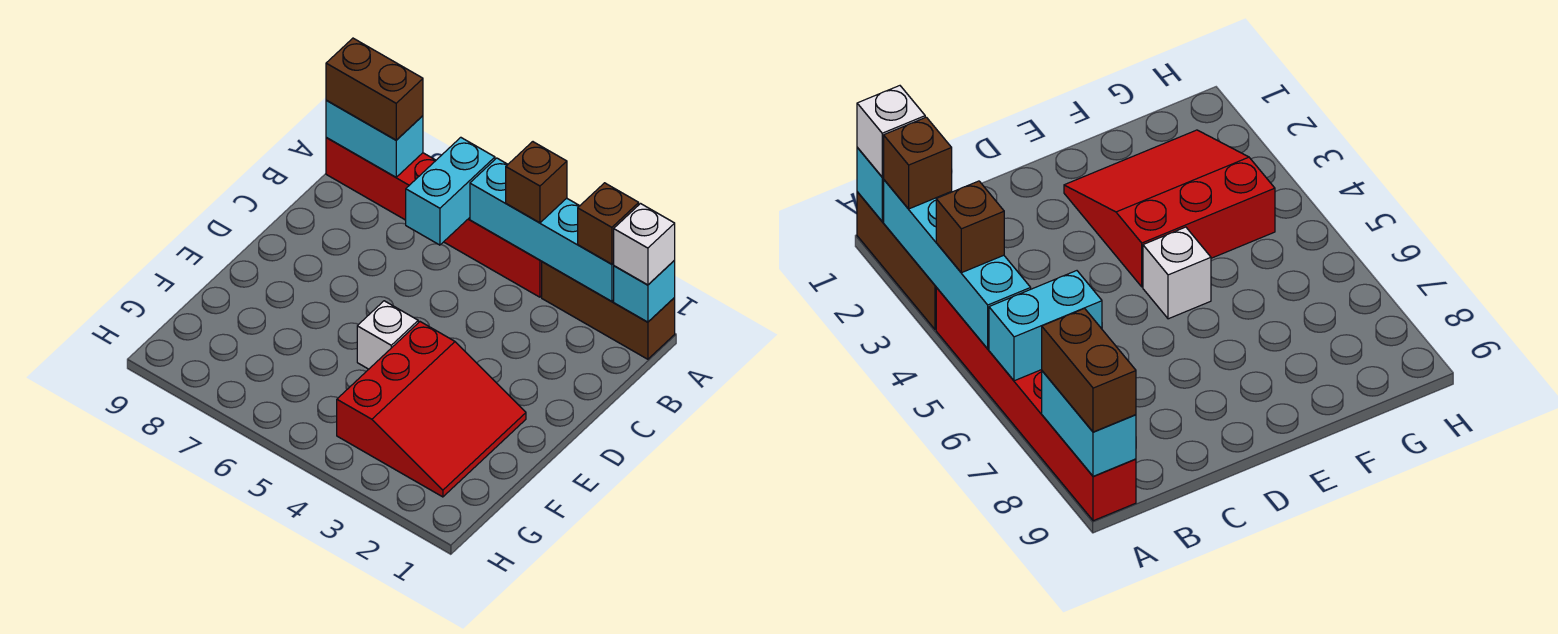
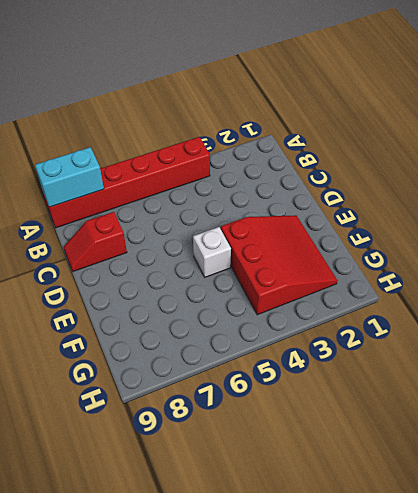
red 1x2 slope [63,212,127,272] -> none
none -> brown 1x3 brick [542,262,675,359]
none -> cyan 1x1 brick [614,261,675,322]
none -> cyan 1x4 brick [470,158,614,302]

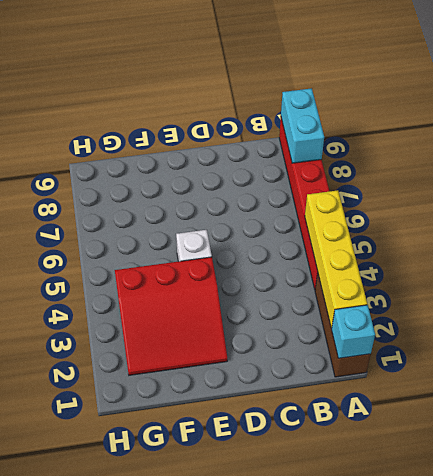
yellow 1x4 brick [305,190,367,328] -> cyan 1x4 brick [470,158,614,302]
none -> cyan 1x2 brick [406,137,495,245]
none -> white 1x1 brick [614,204,675,285]
none -> brown 1x1 brick [578,183,639,264]

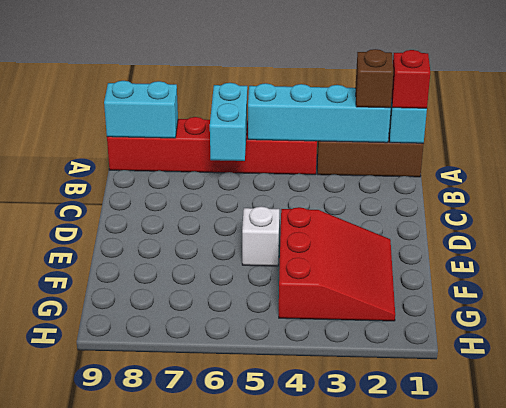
red 1x1 brick [392,50,430,108] -> white 1x1 brick [614,204,675,285]
none -> brown 1x1 brick [506,142,567,223]
none -> brown 1x2 brick [326,38,423,140]

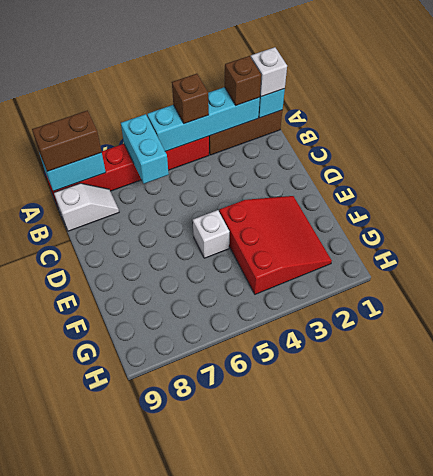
white 1x2 slope [54,183,119,231] -> none

